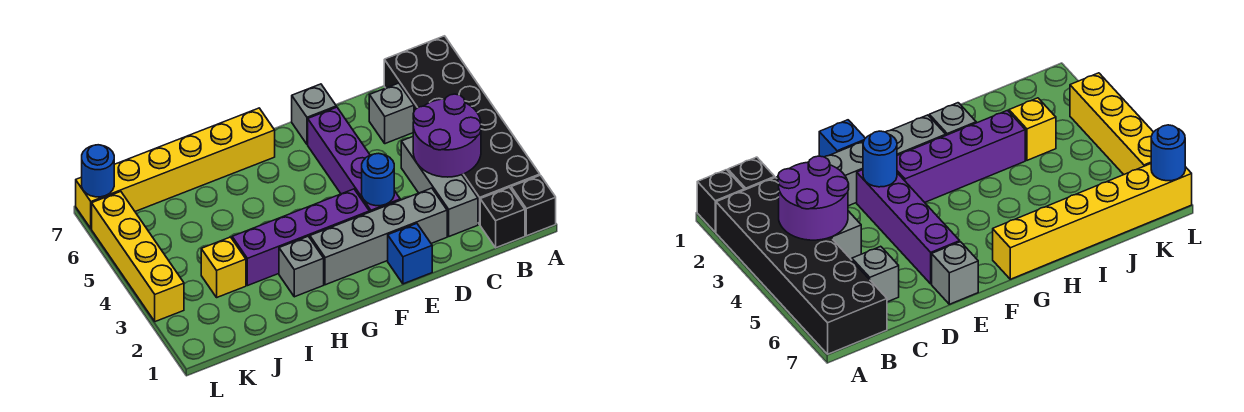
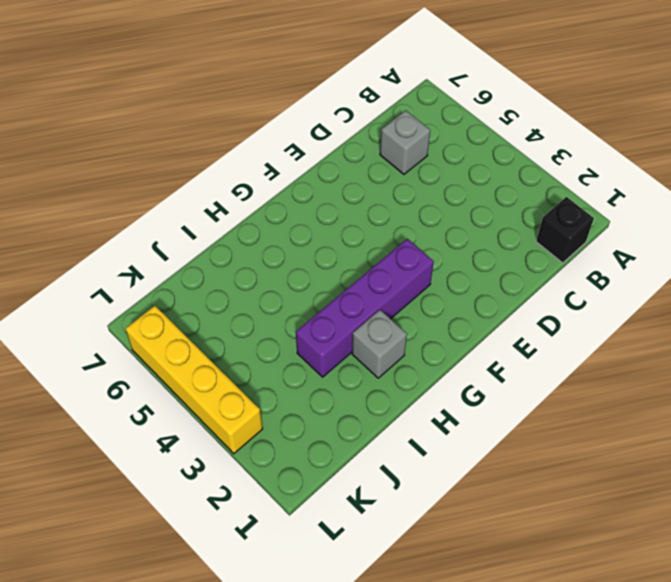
none -> black 1x1 brick [511,175,556,236]
none -> black 2x6 brick [384,36,540,224]
none -> grey 1x3 brick [401,137,478,236]

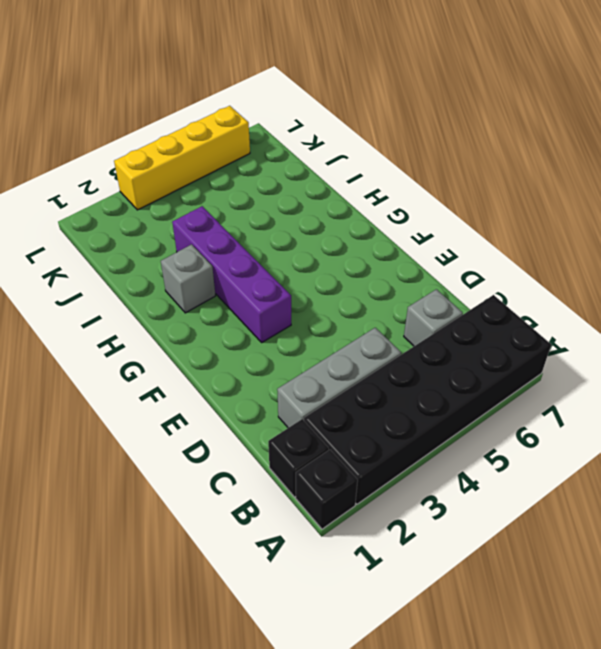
none -> grey 1x4 brick [310,188,447,285]
none -> blue 1x1 brick [388,224,432,284]
none -> purple 1x4 brick [308,107,400,212]

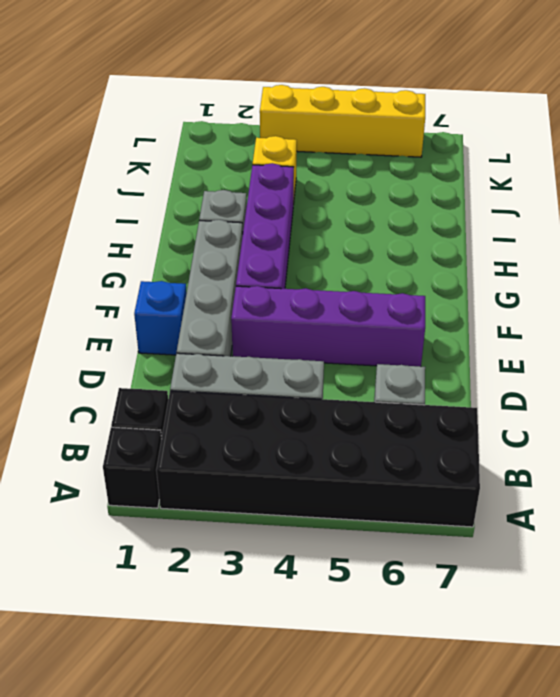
none -> grey 1x1 brick [292,84,336,144]
none -> yellow 1x6 brick [76,108,275,229]
none -> purple 2x2 round brick [413,94,481,177]

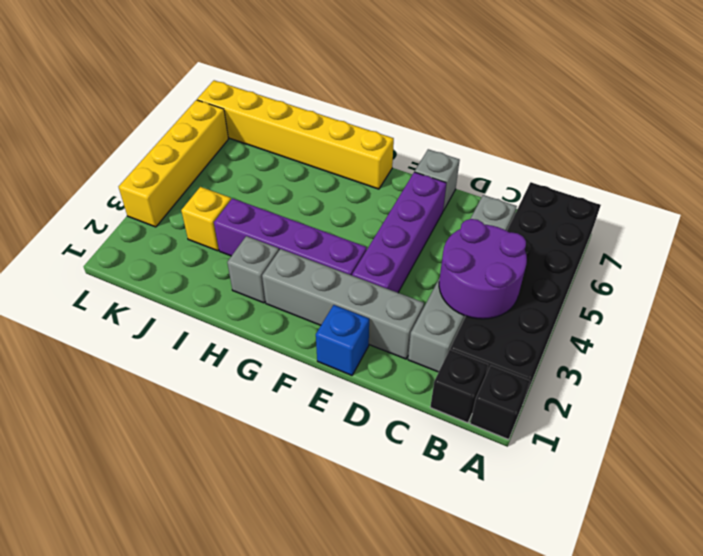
none -> blue 1x1 round brick [362,153,394,206]
none -> blue 1x1 round brick [82,145,114,197]

